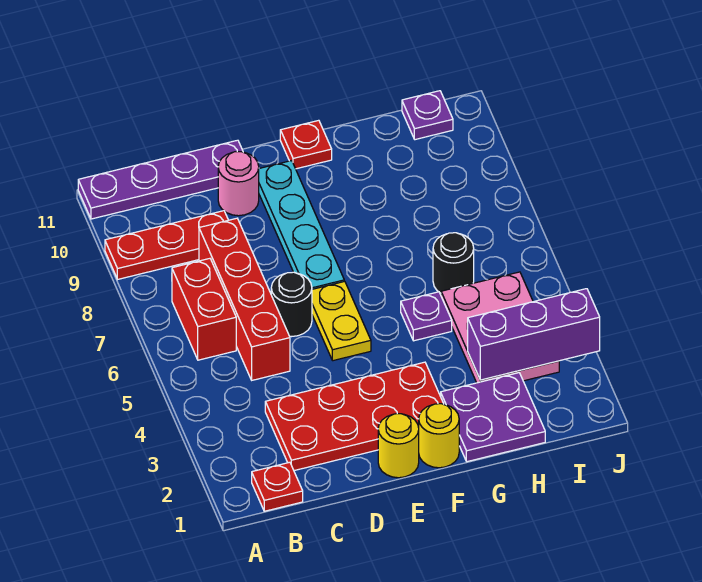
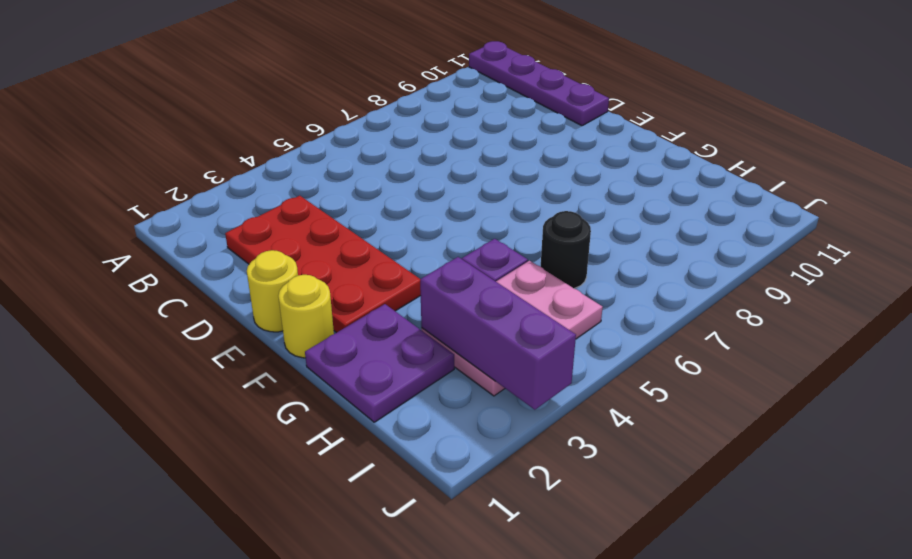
none -> red 1x3 plate [105,211,228,279]
none -> red 1x1 plate [252,462,303,511]
none -> red 1x2 brick [172,259,236,360]

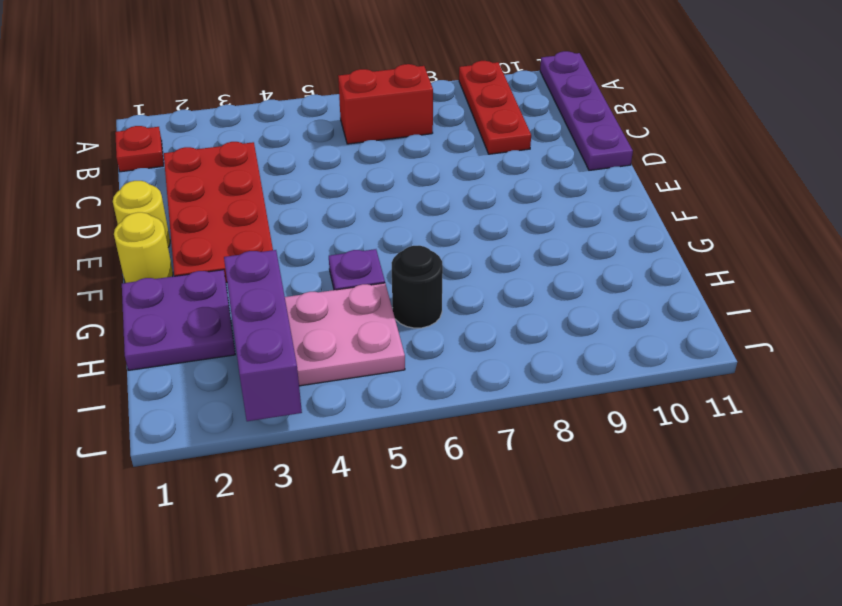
none -> red 1x4 brick [199,218,290,380]
none -> black 1x1 round brick [271,272,312,337]
none -> pink 1x1 round brick [218,152,259,216]

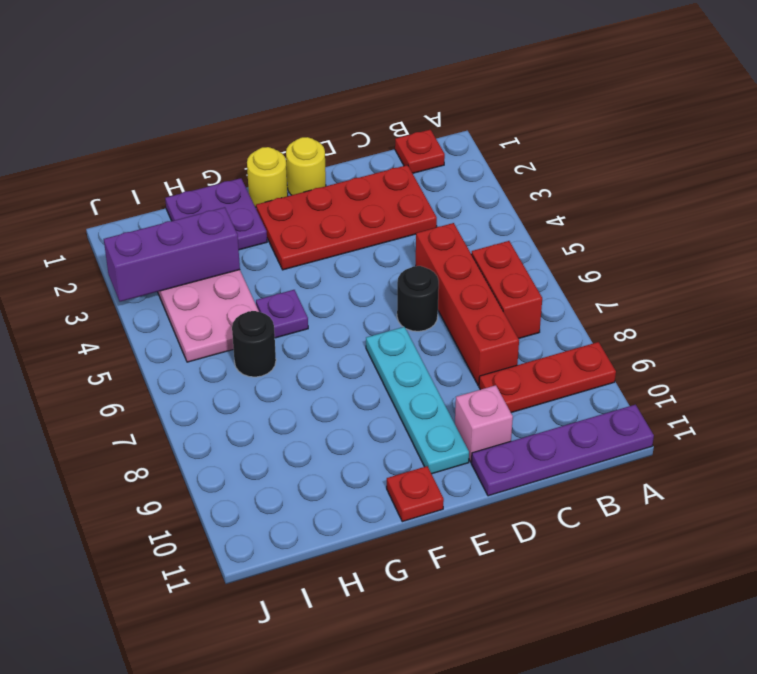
pink 1x1 brick [455,385,513,462] -> pink 1x1 round brick [218,152,259,216]
none -> yellow 1x2 plate [312,281,371,361]
none -> purple 1x1 plate [402,91,453,140]

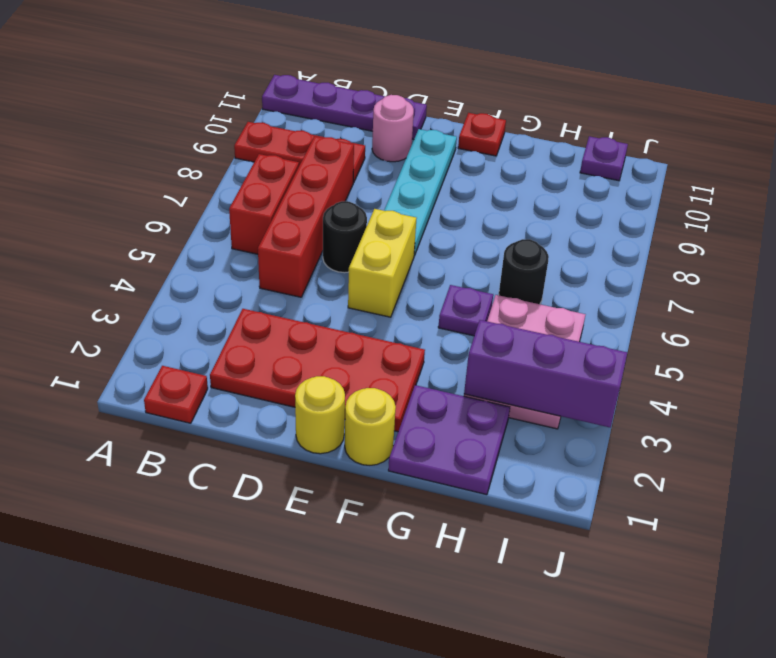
yellow 1x2 brick [348,209,416,317] -> yellow 1x2 plate [312,281,371,361]

